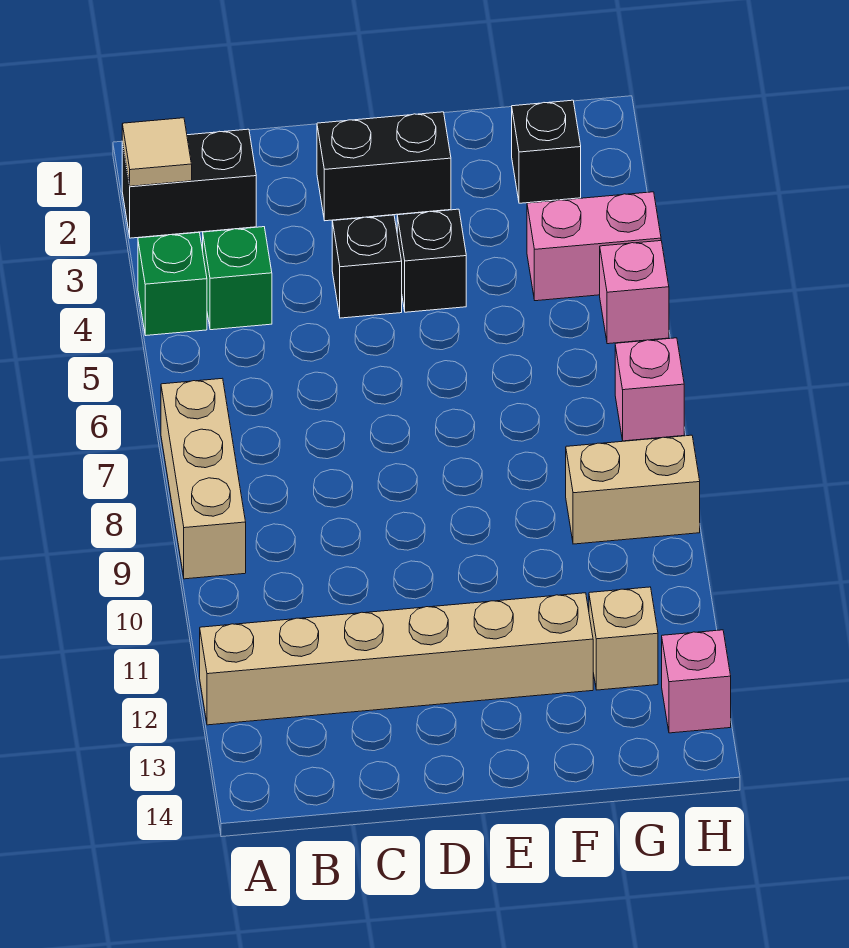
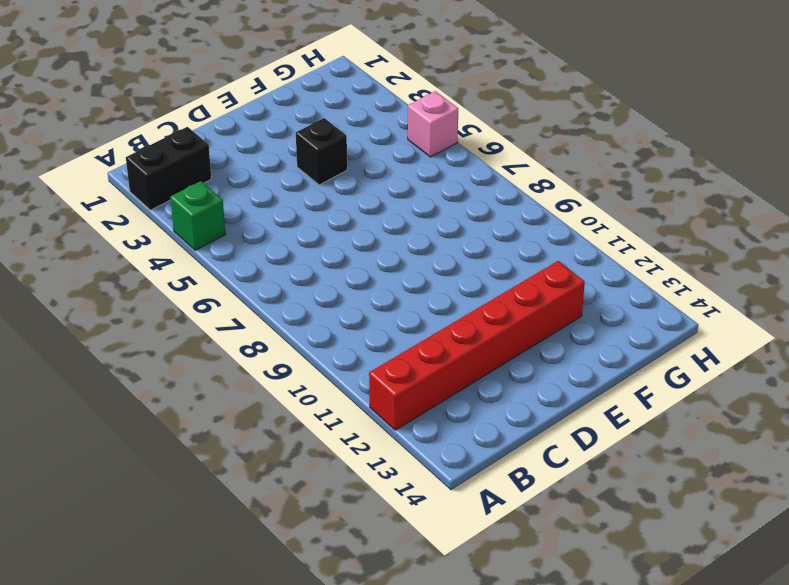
red 1x6 brick [369,261,585,430] -> tan 1x6 brick [200,593,593,725]
none -> tan 1x3 brick [161,378,246,579]
none -> green 1x1 brick [203,227,272,330]
none -> black 1x2 brick [317,112,451,221]

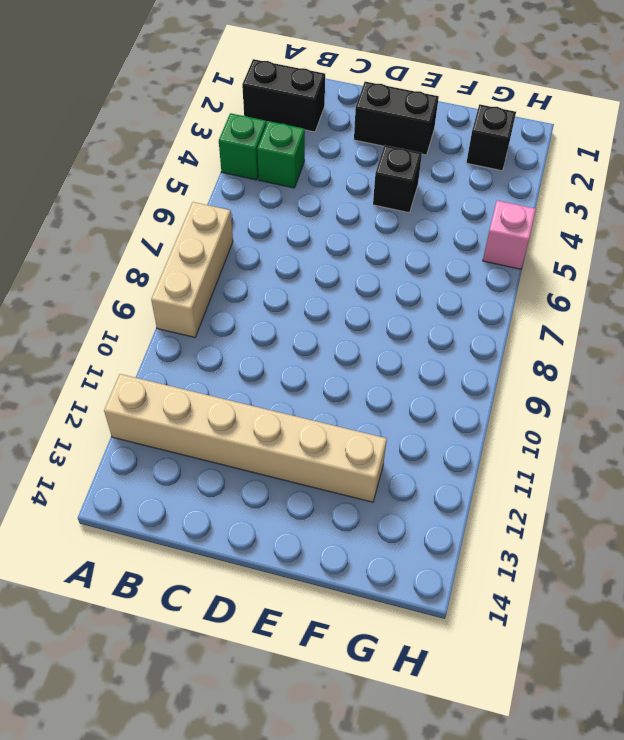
none -> black 1x1 brick [332,215,402,318]
none -> pink 1x2 brick [527,192,661,301]
none -> tan 1x2 brick [566,435,700,544]

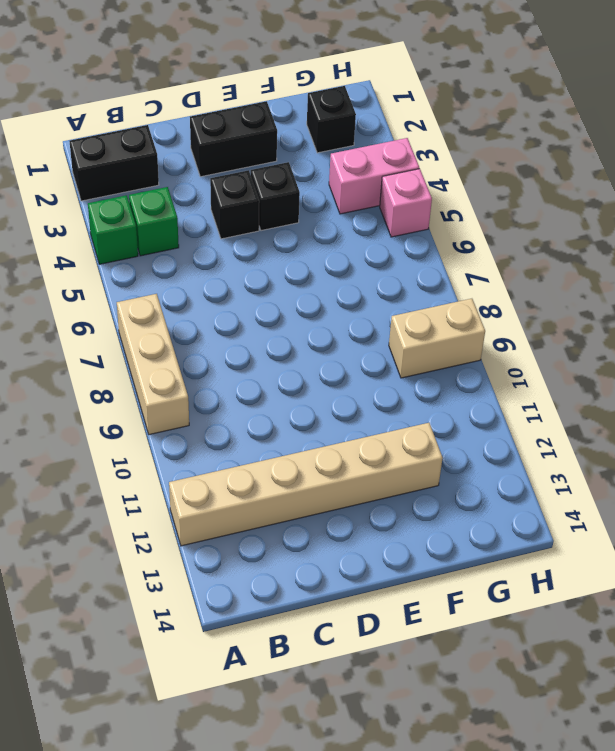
none -> tan 1x1 brick [589,587,658,690]
none -> pink 1x1 brick [615,338,684,441]
none -> pink 1x1 brick [662,630,731,733]

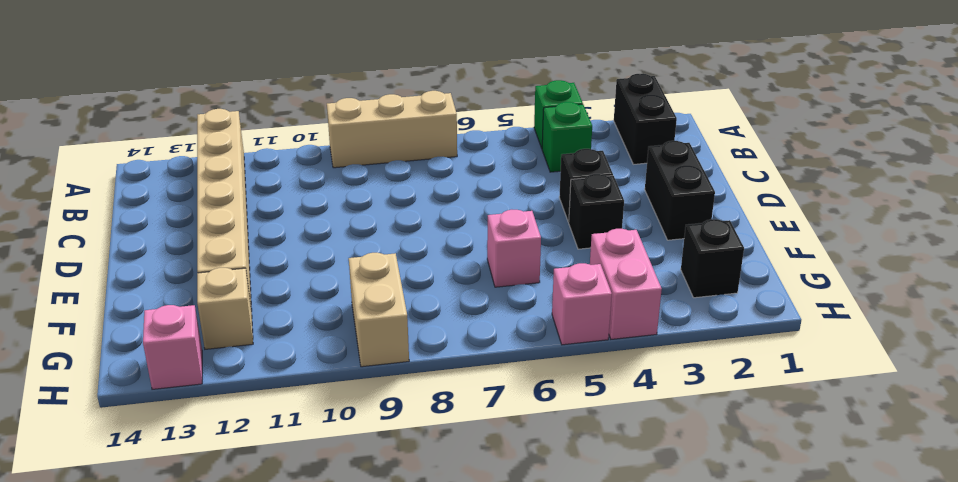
pink 1x1 brick [487,210,541,287] -> pink 1x1 brick moved to [615,338,684,441]
none -> tan 1x1 tile [122,118,192,186]

